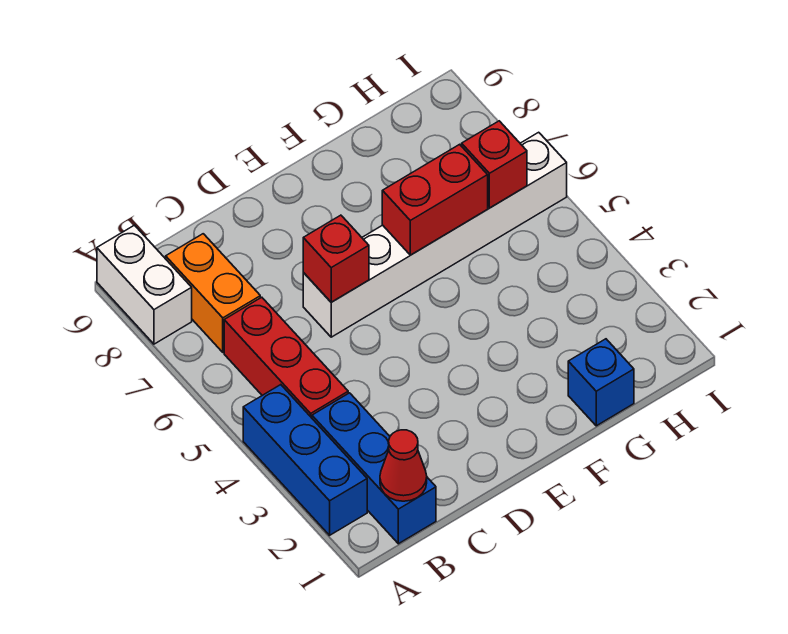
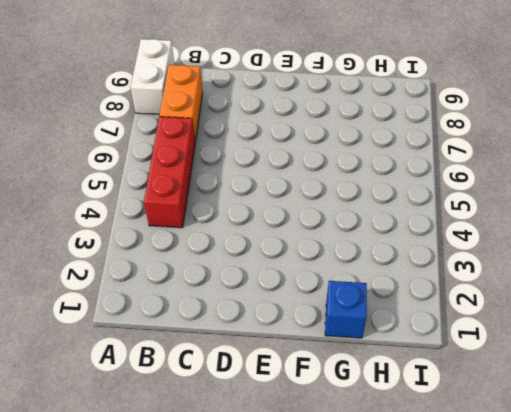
none -> blue 1x3 brick [243,385,367,535]
none -> blue 1x3 brick [312,393,436,544]

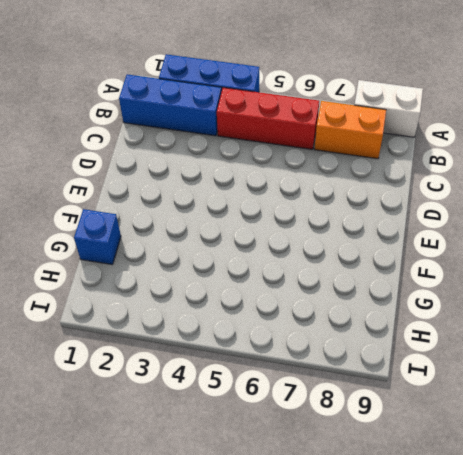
none -> white 1x6 brick [303,132,567,337]
none -> red 1x1 cone [380,430,427,501]

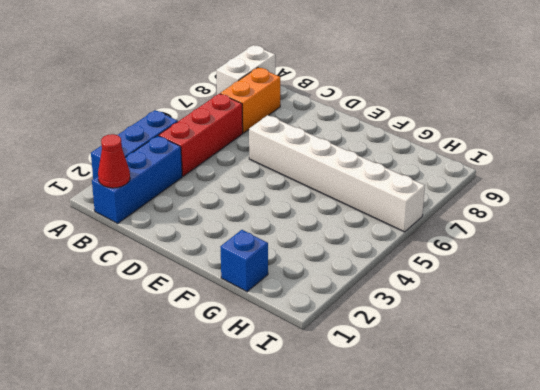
none -> red 1x1 brick [303,215,369,302]
none -> red 1x2 brick [382,144,488,255]

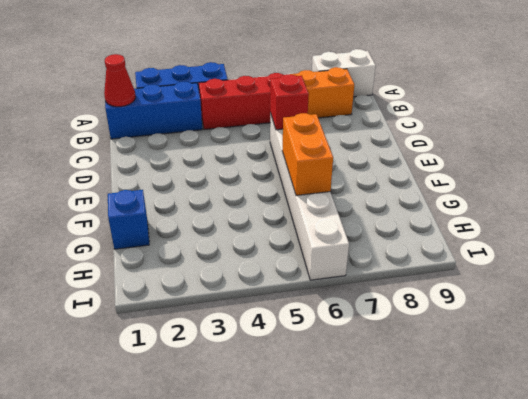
orange 1x2 brick [282,113,333,195] -> red 1x2 brick [382,144,488,255]
none -> red 1x1 brick [462,121,527,208]

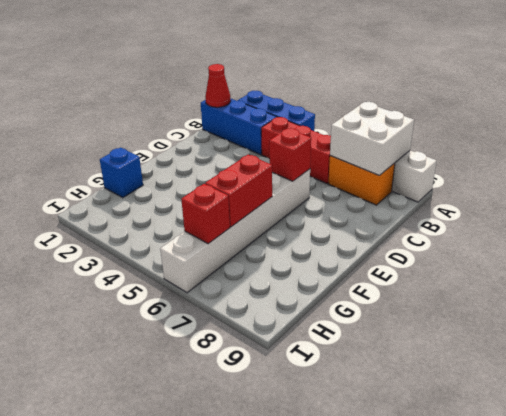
white 2x2 brick [330,102,414,175] -> none

